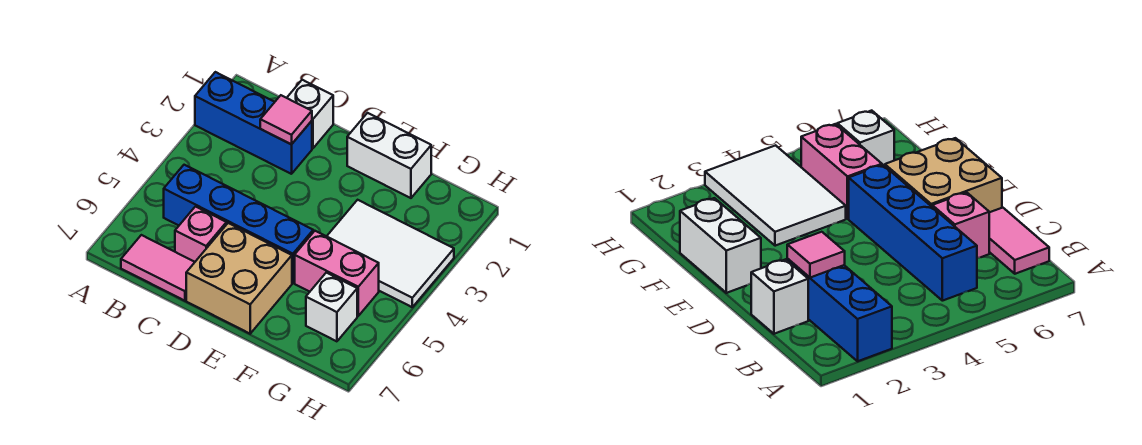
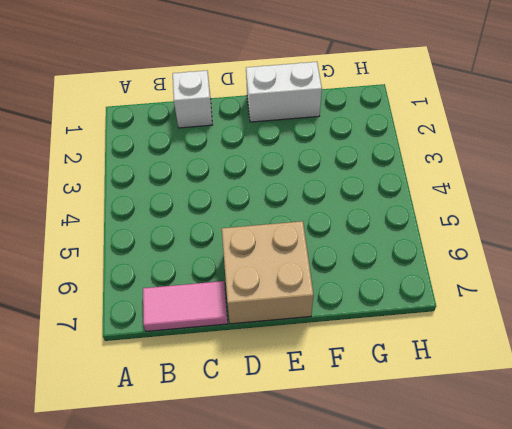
none -> blue 1x3 brick [195,72,312,174]
none -> blue 1x4 brick [164,165,313,283]

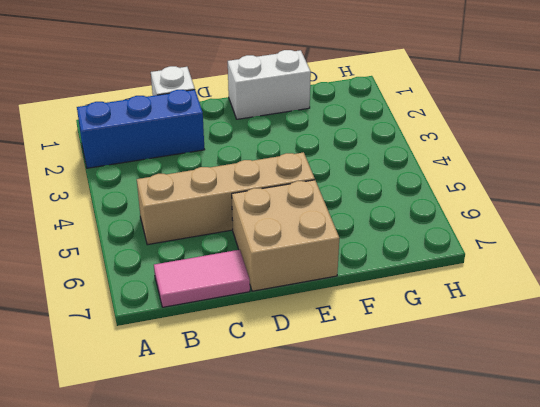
tan 1x4 brick [137,152,315,245] -> blue 1x4 brick [164,165,313,283]
none -> pink 1x1 brick [175,207,227,262]
none -> white 2x3 tile [327,200,454,307]

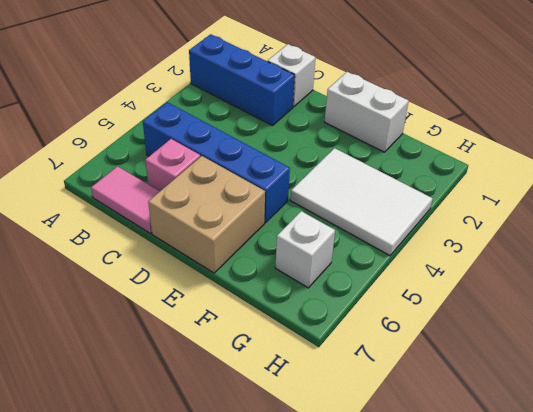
none -> pink 1x2 brick [295,231,379,316]
none -> pink 1x1 tile [260,95,312,144]

